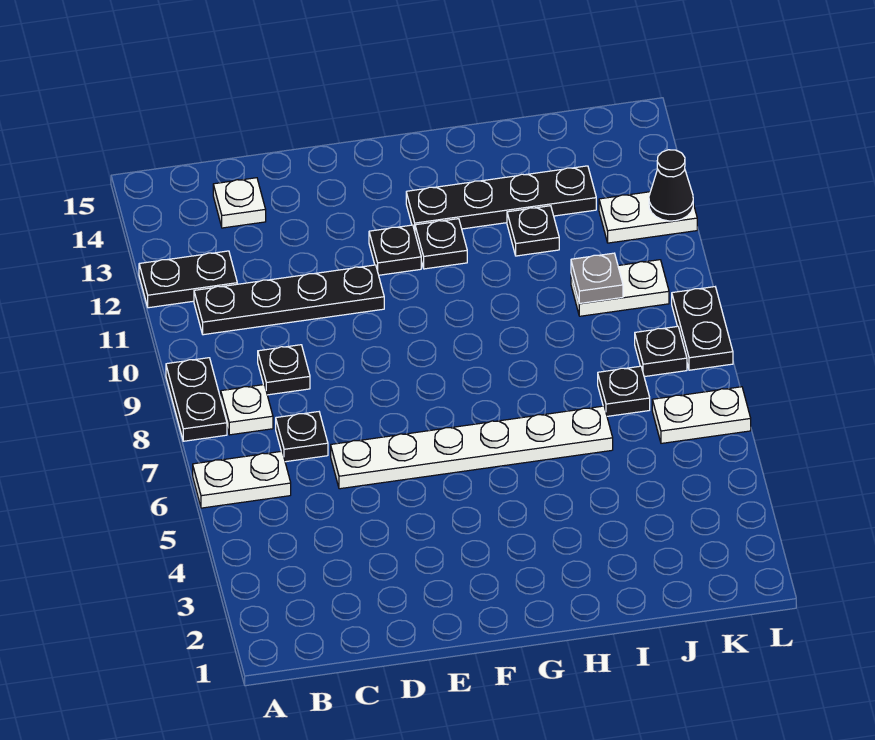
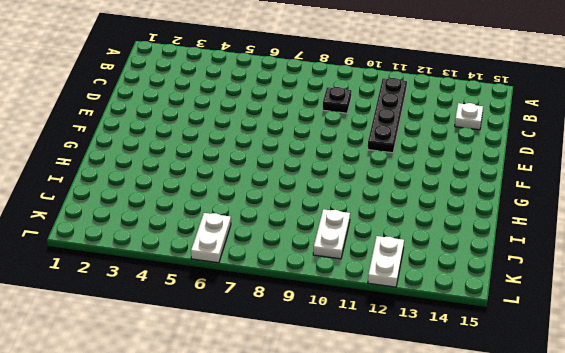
none -> white 1x2 plate [193,451,291,508]
none -> black 1x2 plate [166,358,227,441]
none -> black 1x2 plate [139,251,237,308]

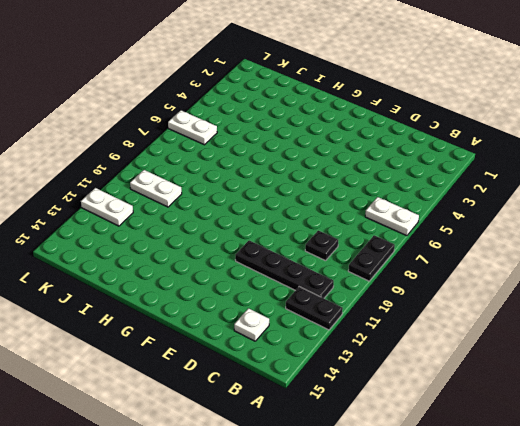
none -> white 1x1 plate [221,385,273,435]
none -> black 1x1 plate [276,412,328,462]
none -> white 1x6 plate [331,406,613,489]

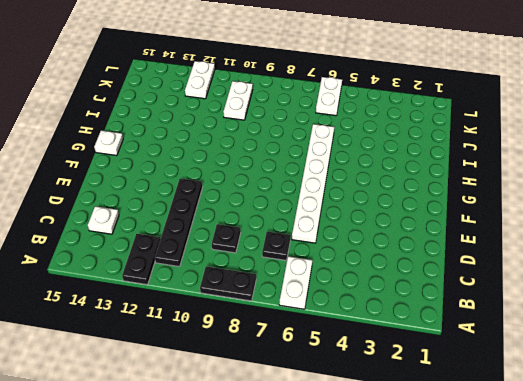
white 1x1 plate [94,130,123,156] -> white 1x1 plate moved to [221,385,273,435]
none -> black 1x1 plate [369,225,421,275]
none -> black 1x1 plate [415,219,467,269]
none -> black 1x4 plate [406,166,596,231]

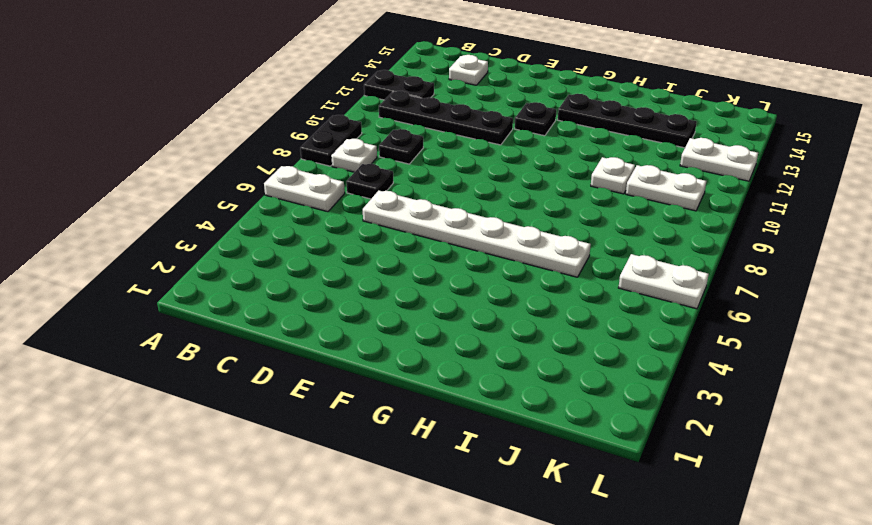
white 1x1 plate [591,157,635,194] -> none
none -> black 1x1 plate [415,219,467,269]
none -> black 1x1 plate [507,206,559,256]
none -> black 1x1 plate [598,366,650,416]

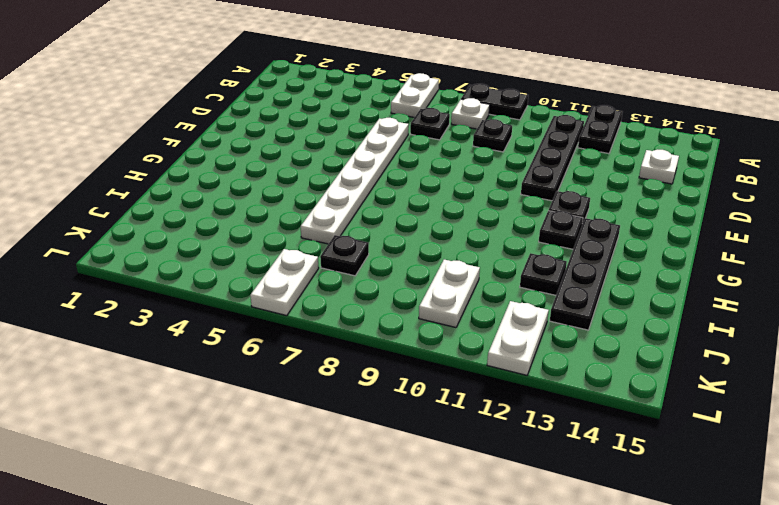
none -> black 1x1 plate [635,326,687,377]
none -> black 1x2 plate [672,287,733,370]
none -> grey 1x1 plate [571,253,623,303]

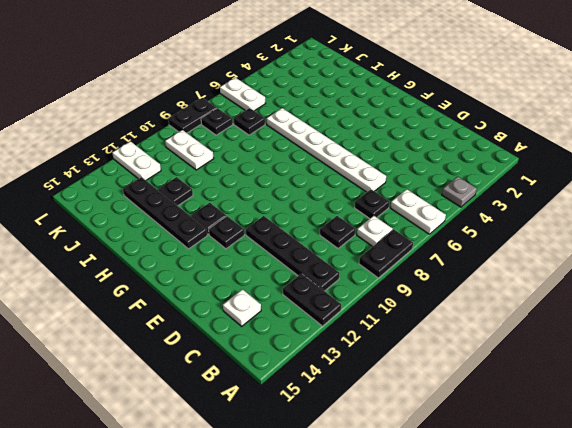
grey 1x1 plate [442,176,477,207] -> grey 1x1 plate moved to [571,253,623,303]
none -> black 1x1 cone [649,150,693,221]

